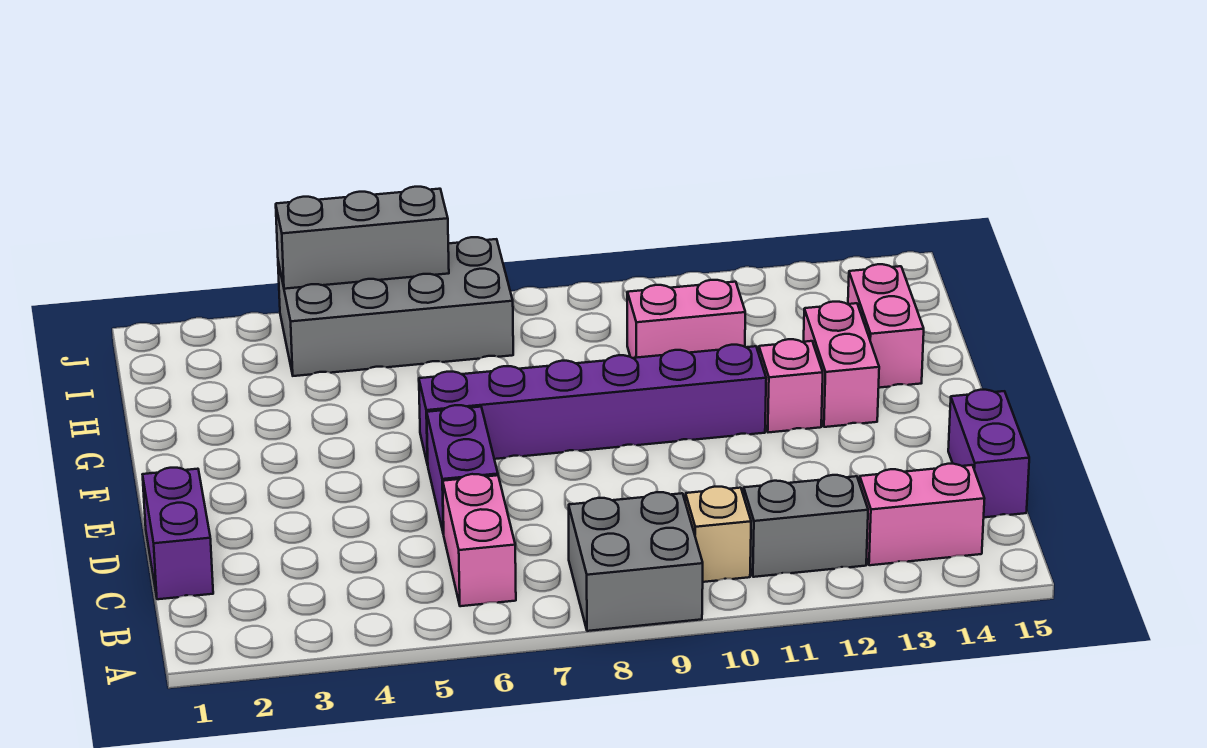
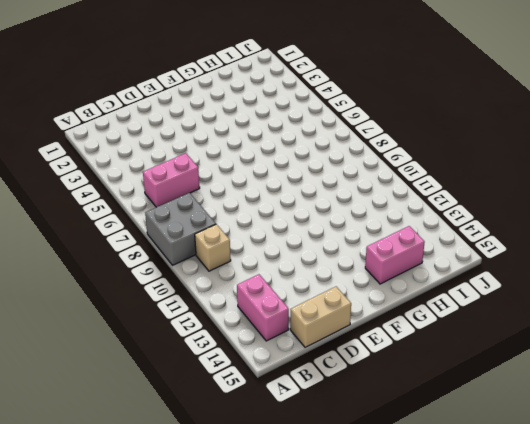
tan 1x2 brick [290,287,351,347] -> purple 1x2 brick [948,390,1029,517]
none -> grey 1x2 brick [743,475,868,577]
none -> purple 1x2 brick [142,468,213,599]
none -> purple 1x2 brick [427,405,498,534]

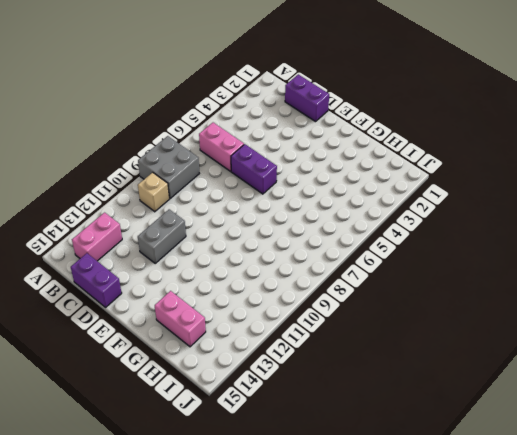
grey 1x2 brick [138,209,186,263] -> grey 1x2 brick moved to [743,475,868,577]
none -> purple 1x6 brick [419,345,766,465]
none -> pink 1x1 brick [759,339,823,432]
none -> pink 1x2 brick [804,302,879,427]

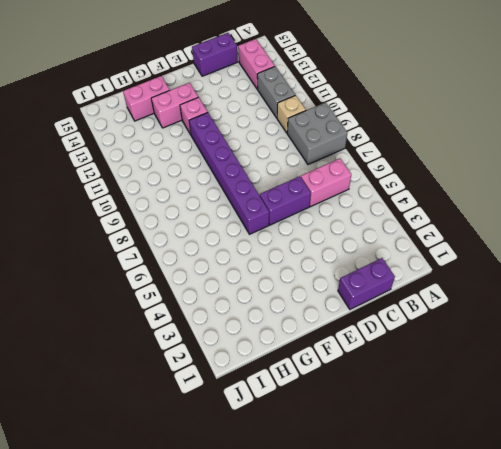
none -> pink 1x2 brick [627,280,745,358]
none -> grey 2x4 brick [278,237,513,376]
none -> grey 1x3 brick [276,187,449,289]

